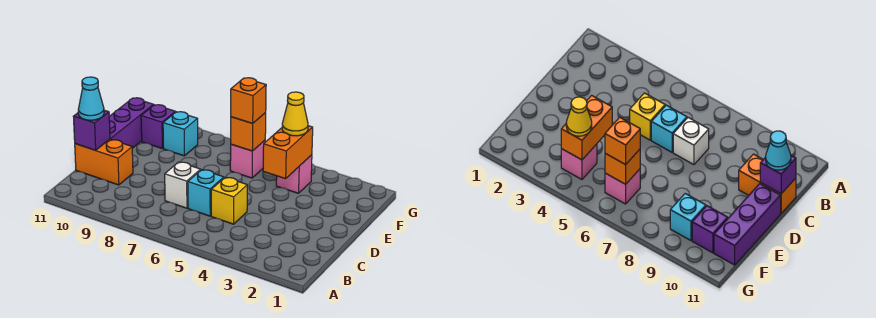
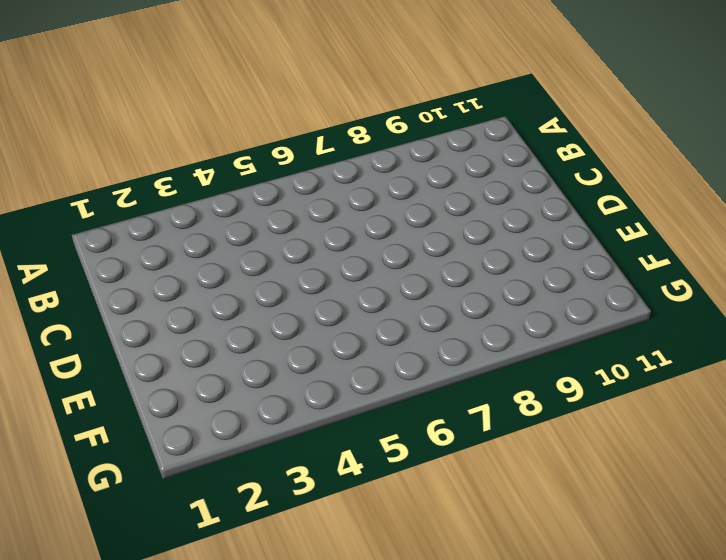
none -> yellow 1x1 brick [211,177,247,224]
none -> cyan 1x1 brick [188,170,224,216]
none -> white 1x1 brick [165,162,201,208]

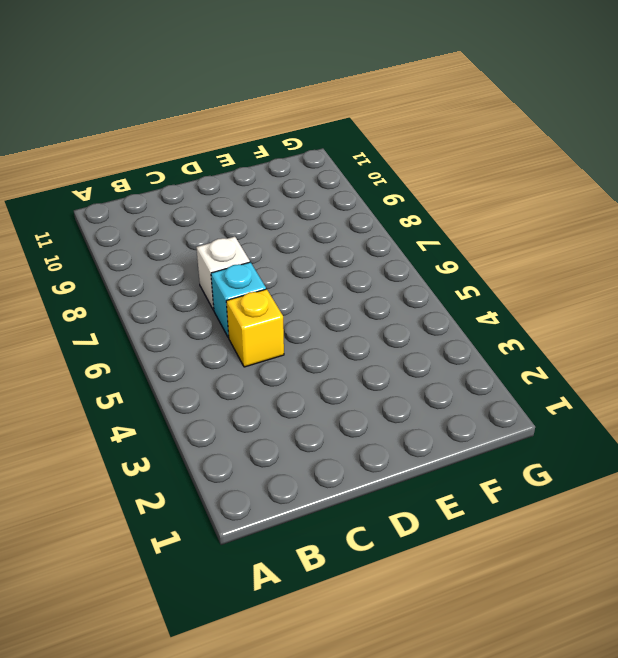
none -> orange 1x2 brick [75,139,133,185]
none -> purple 1x3 brick [109,98,154,148]
none -> pink 1x1 brick [276,155,312,193]

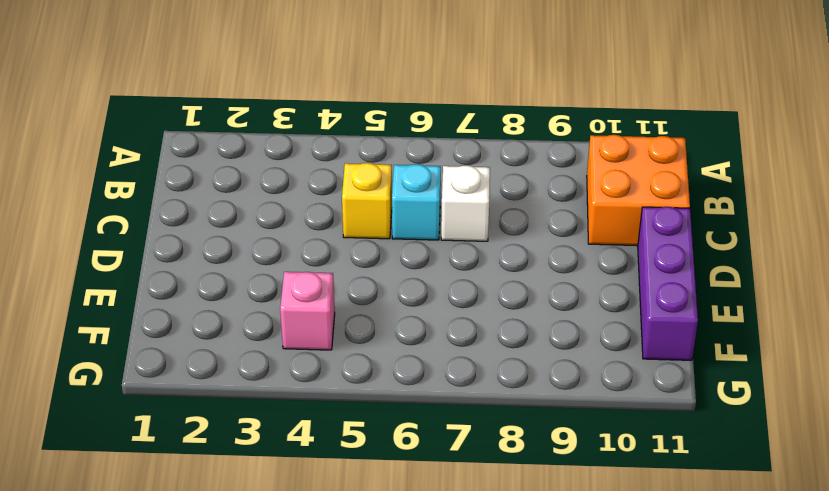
orange 2x2 brick [587,135,690,246] -> orange 1x2 brick [75,139,133,185]
none -> pink 1x1 brick [230,141,265,178]
none -> cyan 1x1 brick [163,112,198,156]
none -> purple 1x1 brick [141,105,175,148]

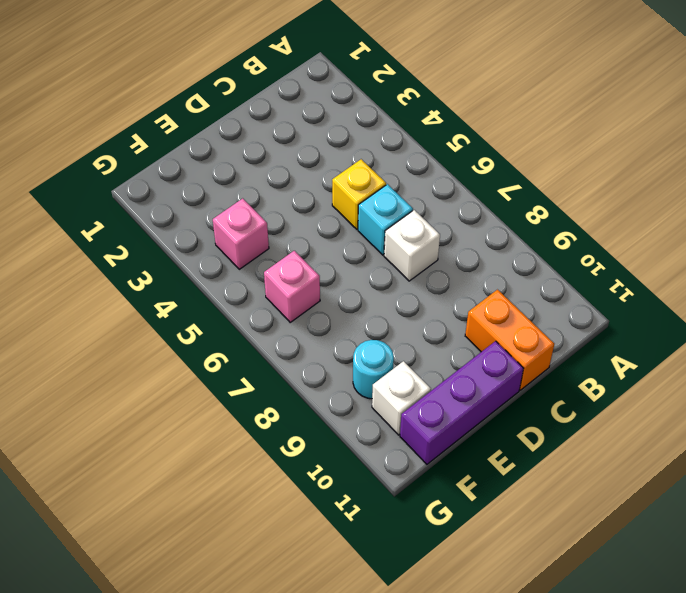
cyan 1x1 round brick [353,340,394,399] -> cyan 1x1 brick [163,112,198,156]
white 1x1 brick [372,361,431,435] -> purple 1x1 brick [141,105,175,148]
none -> purple 1x1 brick [73,110,110,150]
none -> orange 1x2 brick [263,126,313,179]
none -> orange 1x1 brick [231,113,266,151]

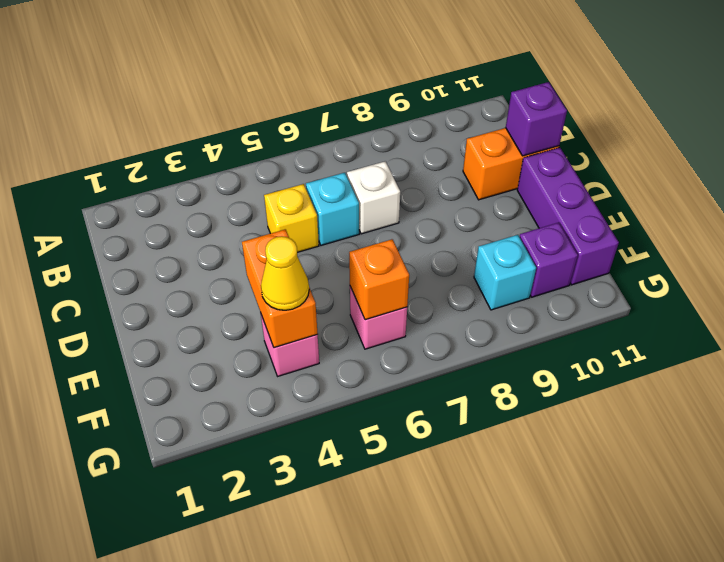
none -> cyan 1x1 cone [78,77,104,120]
none -> orange 1x1 brick [231,78,266,123]

